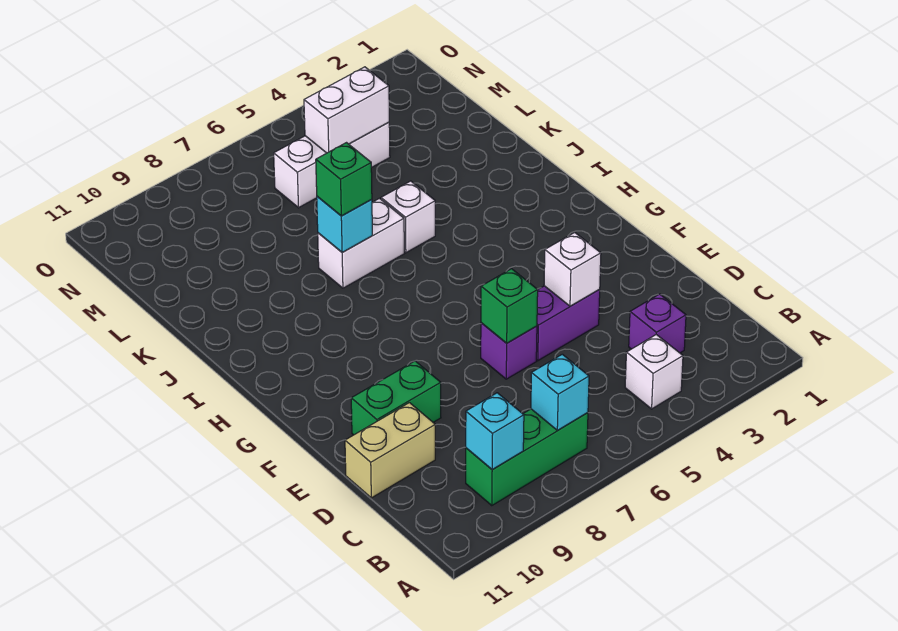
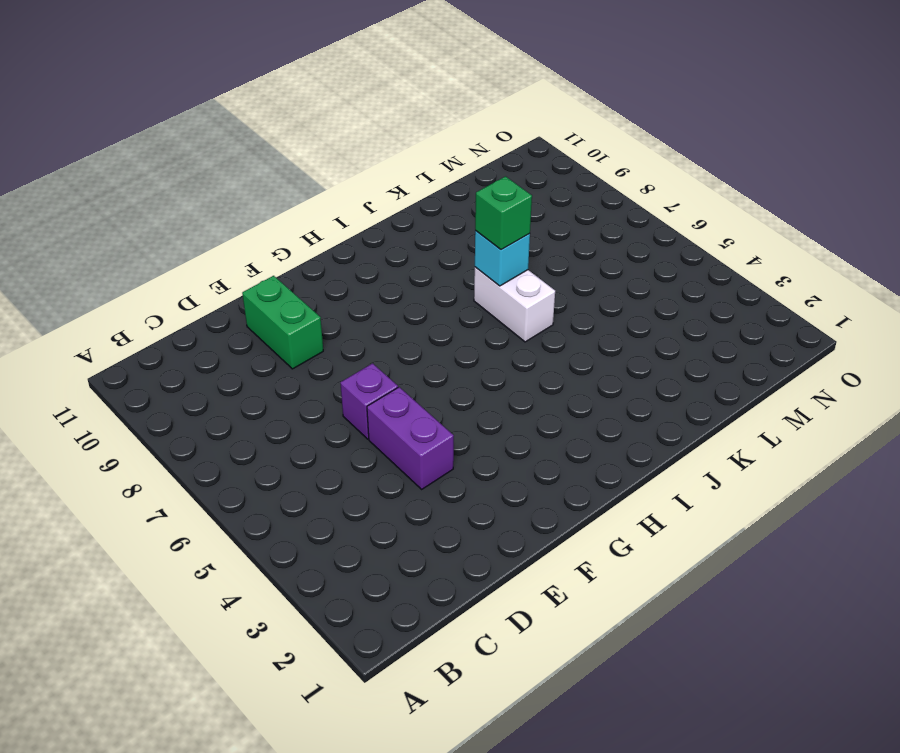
none -> white 1x1 brick [625,335,683,409]
none -> green 1x3 brick [466,409,588,506]
none -> purple 1x1 brick [629,294,686,353]

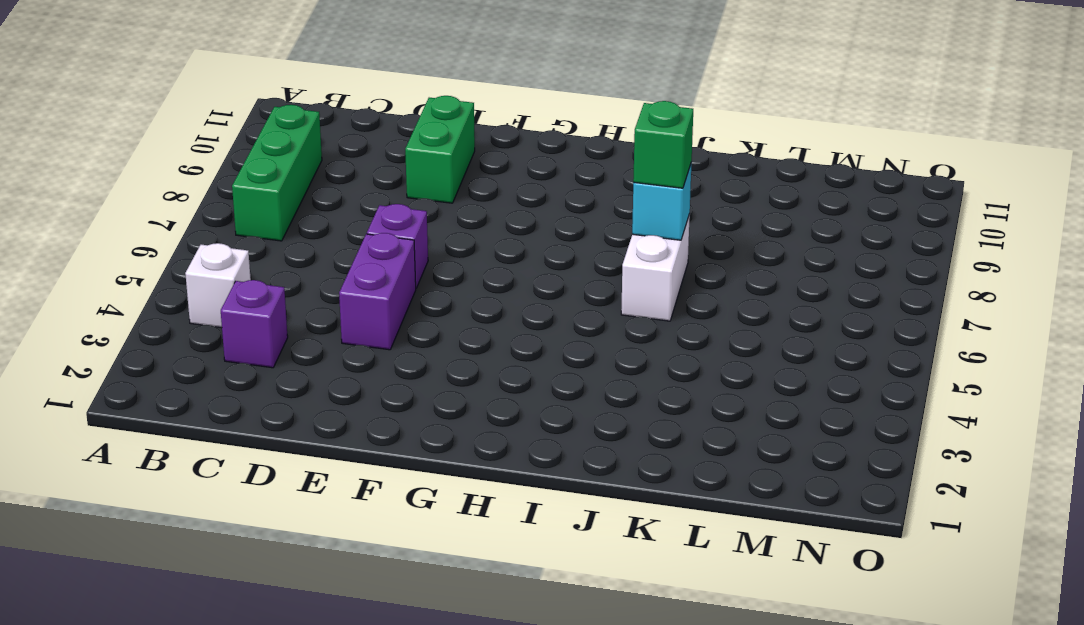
none -> tan 1x2 brick [345,403,435,498]
none -> white 1x1 brick [381,181,435,253]
none -> white 1x3 brick [274,122,390,208]

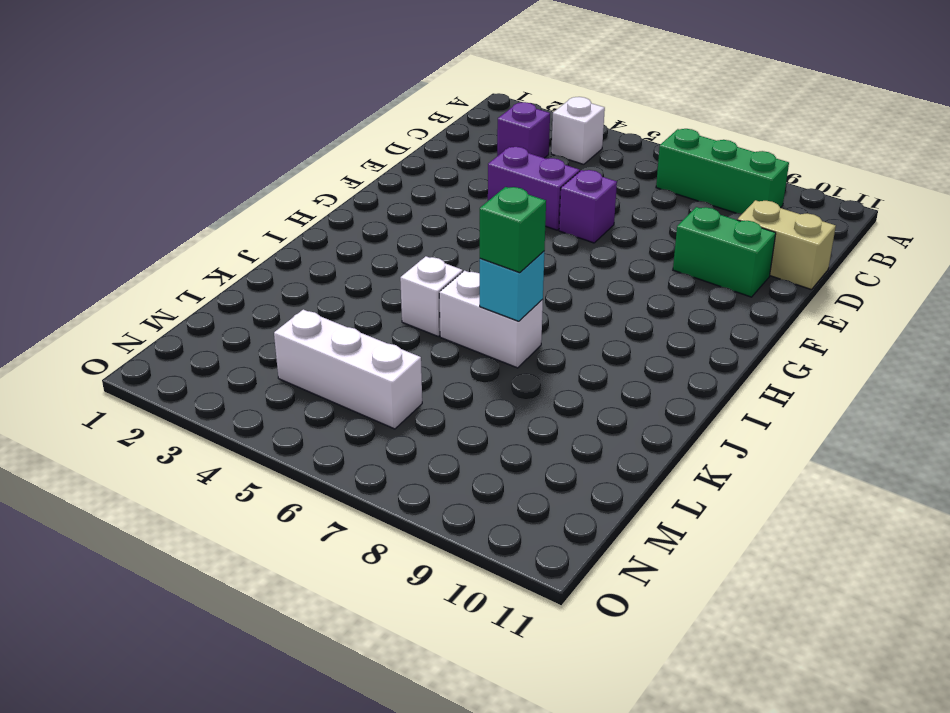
none -> cyan 1x1 brick [531,354,589,430]
none -> cyan 1x1 brick [466,393,524,470]
none -> white 1x1 brick [544,232,601,306]

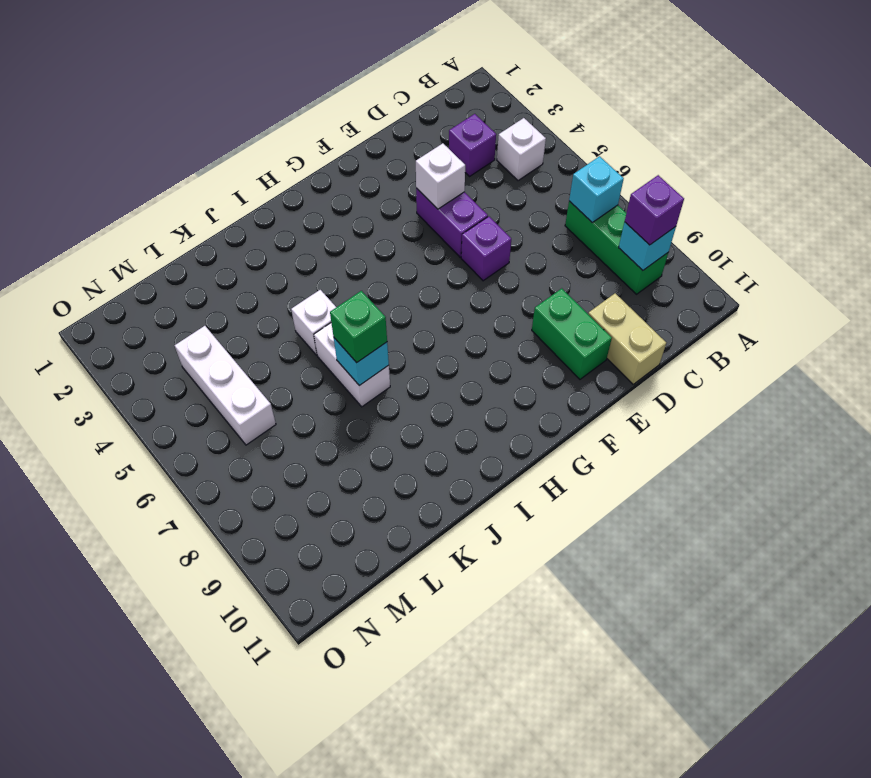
purple 1x1 brick [625,175,684,245] -> none
none -> green 1x1 brick [481,269,538,343]
none -> white 1x2 brick [304,67,389,153]

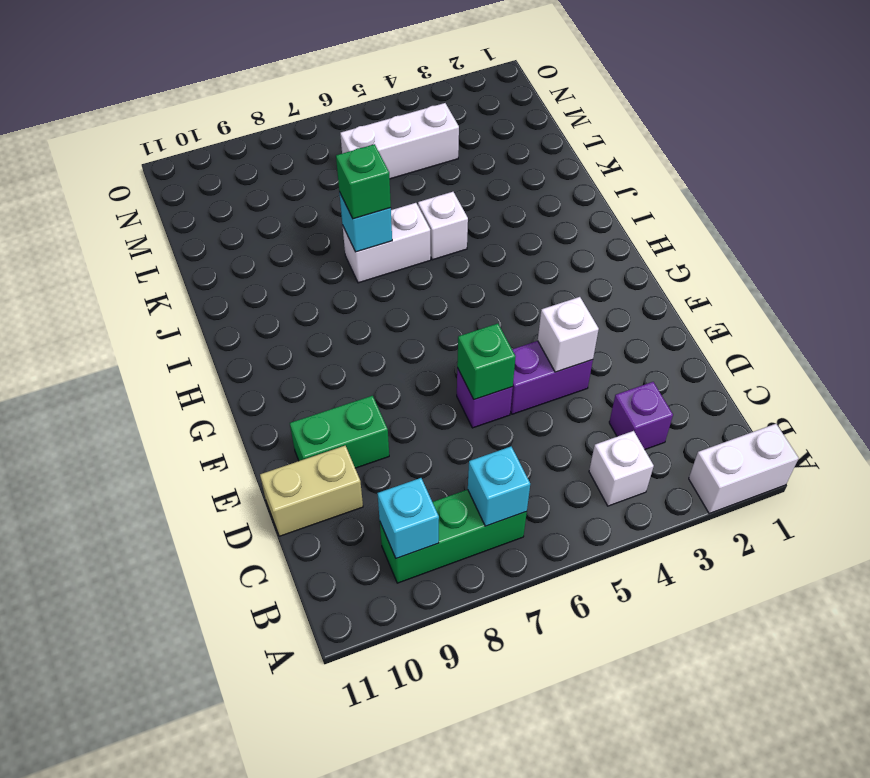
white 1x2 brick [689,424,798,514] -> white 1x2 brick moved to [304,67,389,153]

